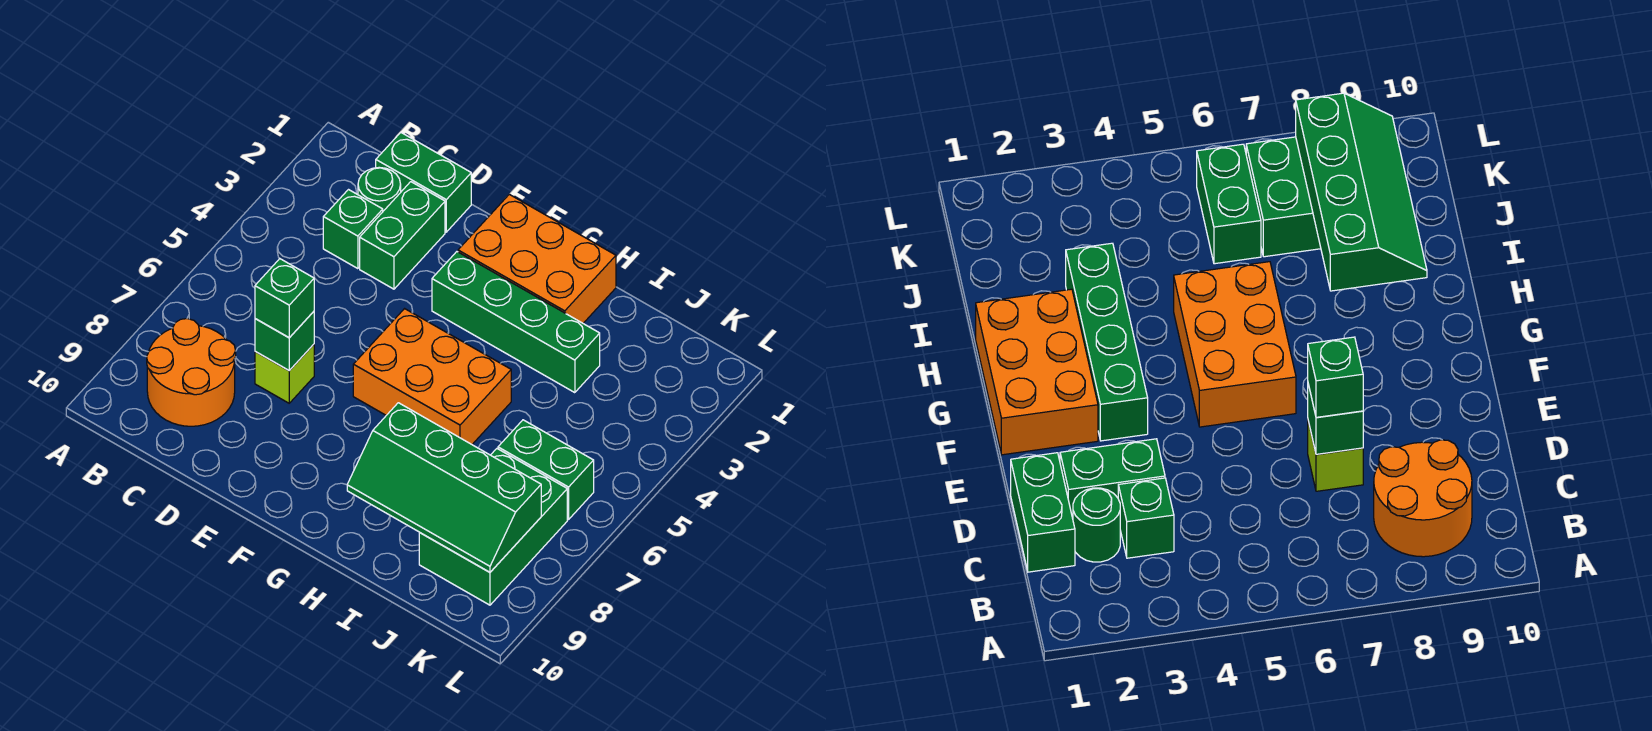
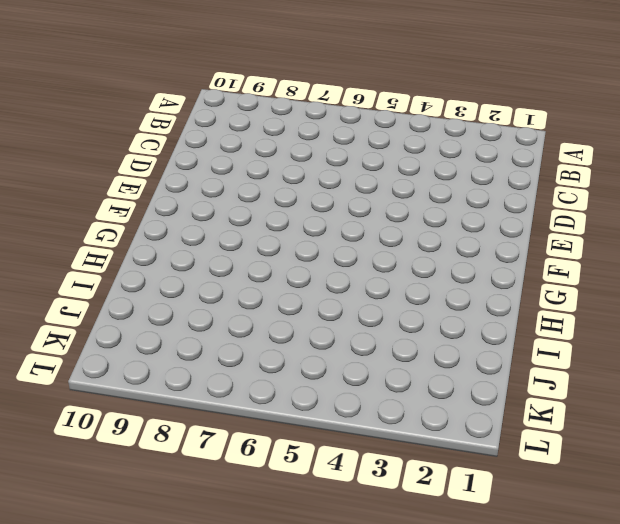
none -> orange 2x2 round brick [147,319,236,426]
none -> green 1x2 brick [376,133,471,232]
none -> green 1x1 round brick [358,167,401,211]

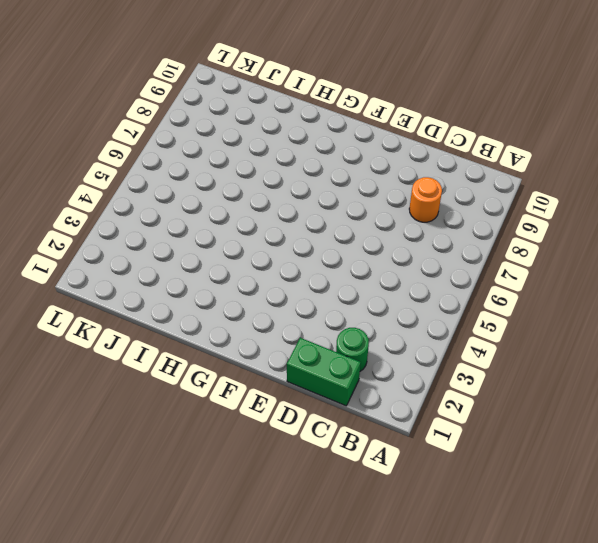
orange 1x1 round brick [409,177,442,222] -> orange 2x2 round brick [147,319,236,426]
none -> green 1x1 brick [323,190,383,269]
none -> green 1x2 brick [360,182,445,289]
none -> lime 1x1 brick [255,344,314,403]

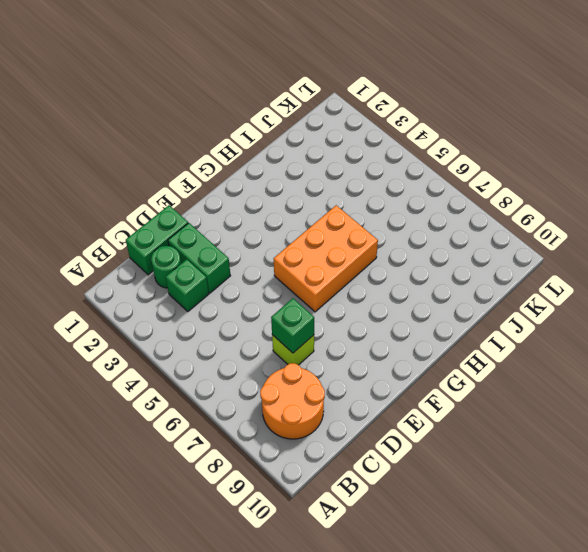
none -> orange 2x3 brick [458,194,616,323]
none -> green 1x4 brick [432,252,600,393]
none -> green 1x2 brick [498,420,594,520]

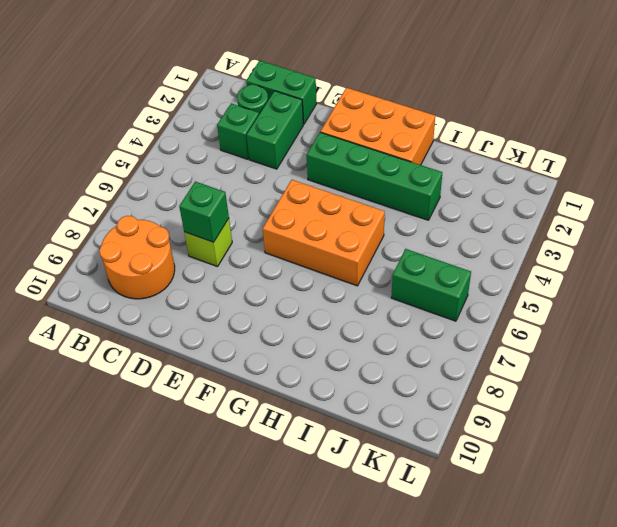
none -> green 2x3 brick [419,449,567,605]
none -> green 2x4 slope [347,403,541,572]
none -> green 1x1 brick [255,259,314,338]

